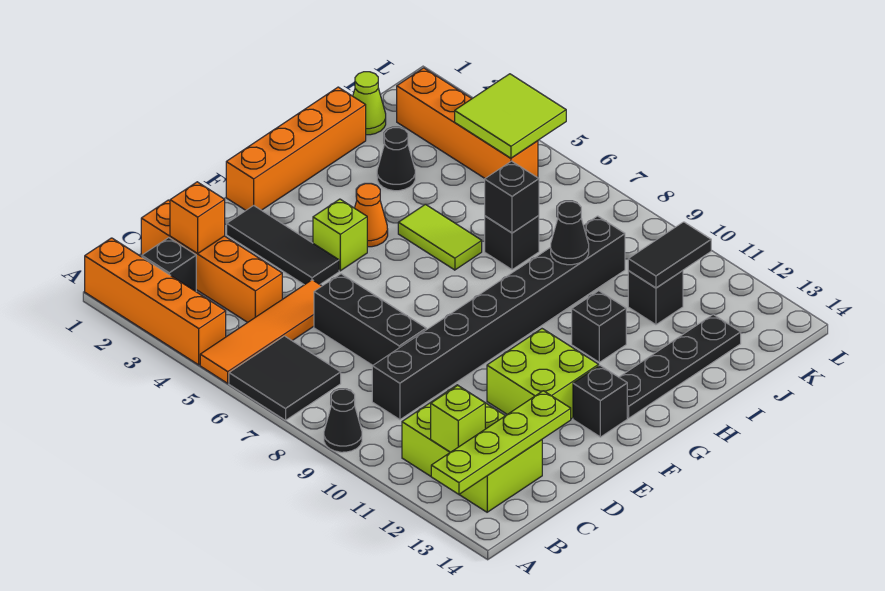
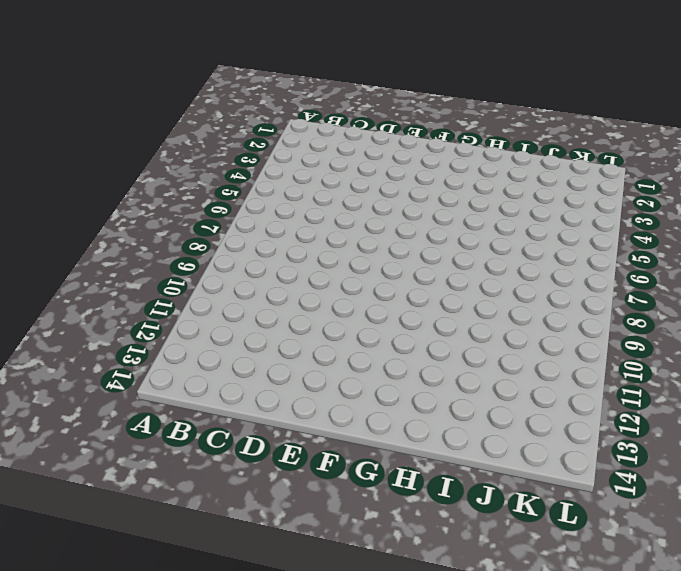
none -> orange 1x4 brick [85,238,226,365]
none -> orange 1x4 tile [200,280,322,383]
none -> black 2x2 tile [229,336,341,420]
none -> black 1x1 cone [324,389,362,452]

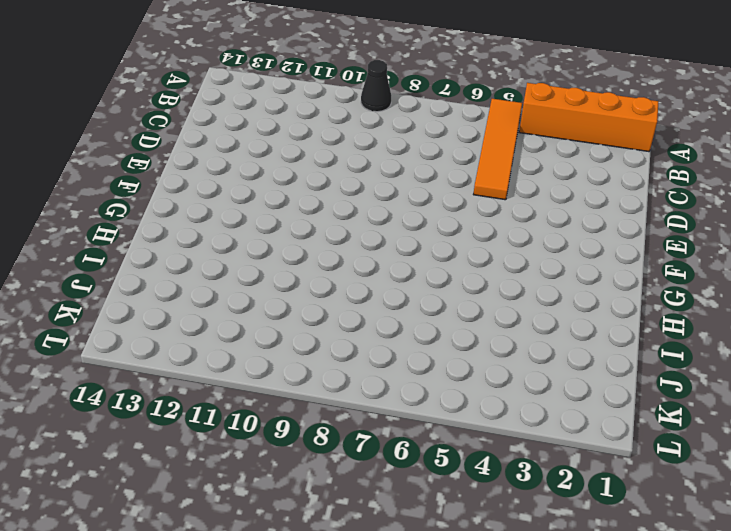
none -> black 2x2 tile [229,336,341,420]
none -> black 1x1 brick [142,238,196,291]
none -> lime 2x3 brick [402,385,542,512]
none -> orange 1x4 brick [141,200,282,322]

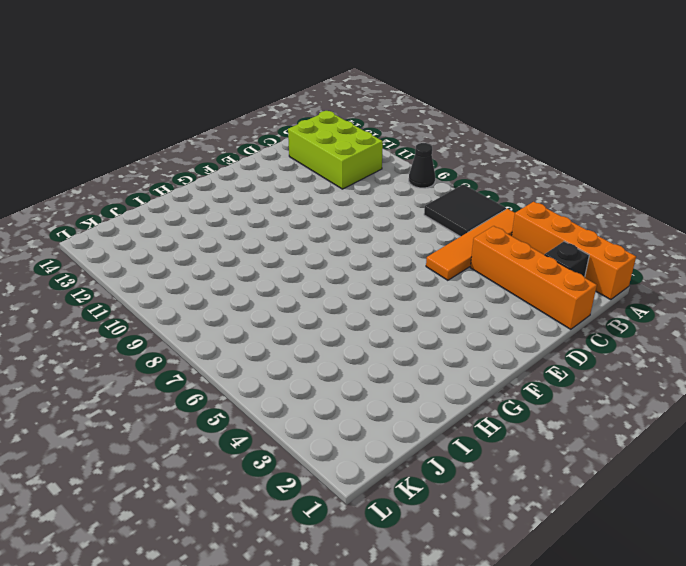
none -> black 1x8 brick [372,216,625,420]
none -> black 1x3 brick [314,274,426,365]
none -> black 1x3 tile [227,206,339,285]
none -> lime 2x2 brick [487,329,599,419]

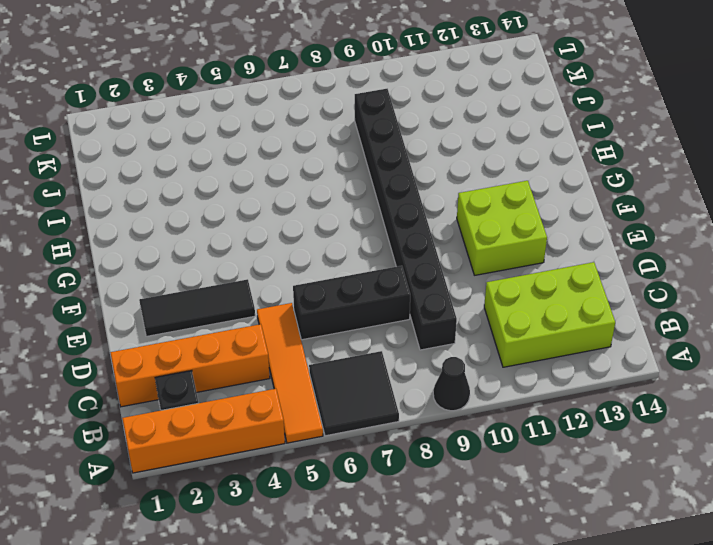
none -> orange 1x4 brick [226,87,366,210]
none -> lime 1x1 brick [313,199,367,271]
none -> black 1x1 brick [573,366,627,437]
none -> orange 1x1 cone [355,184,388,247]

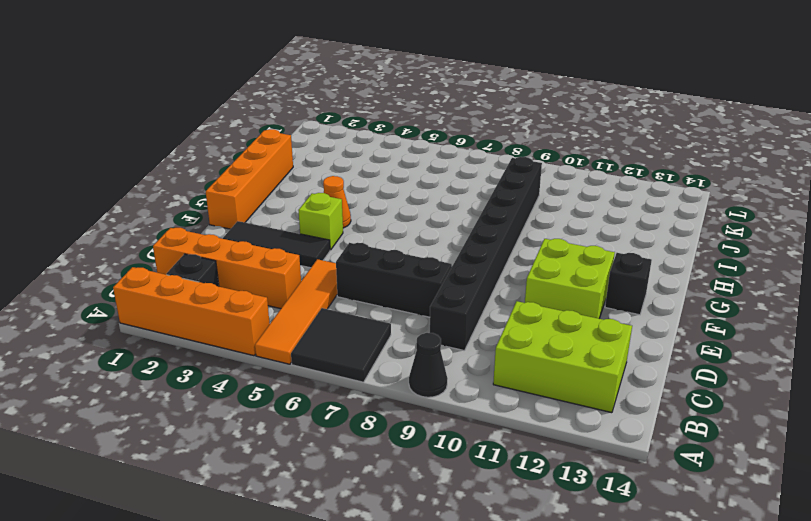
none -> black 1x4 plate [619,314,741,418]
none -> lime 1x2 tile [398,204,482,270]
none -> black 1x1 brick [572,291,626,362]
none -> black 1x1 cone [377,128,415,191]

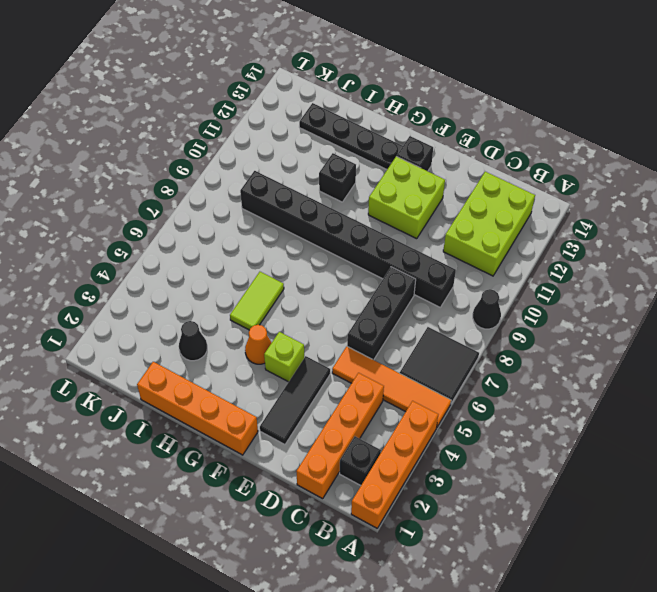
none -> black 1x1 brick [485,216,539,270]
none -> lime 1x1 cone [353,72,386,135]
none -> black 1x1 brick [628,271,683,325]
none -> orange 1x4 brick [397,68,538,178]

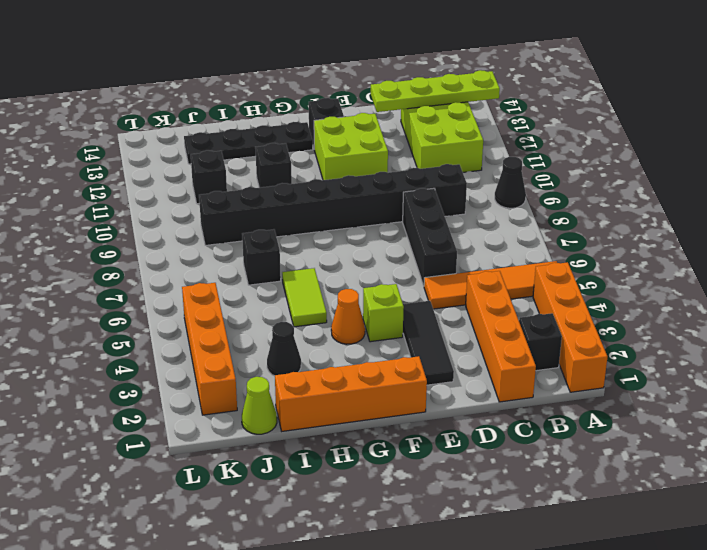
none -> black 2x2 tile [229,336,341,420]
none -> lime 1x1 brick [431,385,485,452]
none -> orange 1x1 brick [170,182,225,254]
none -> black 1x1 brick [485,161,539,233]

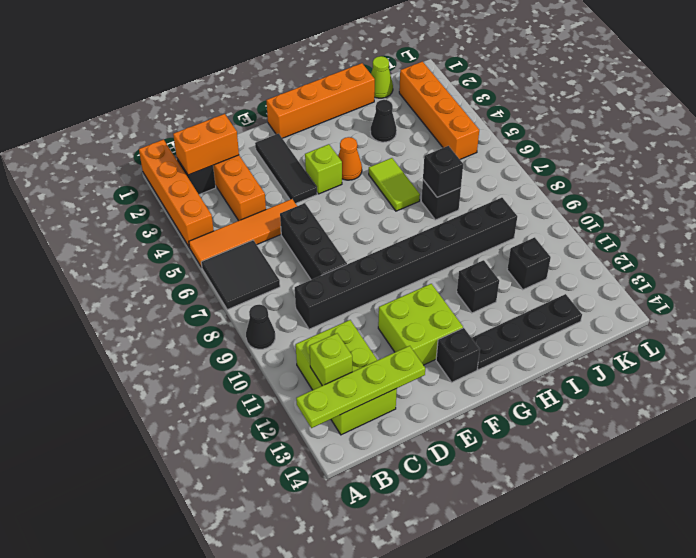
orange 1x2 brick [173,114,239,175] -> orange 1x1 brick [170,182,225,254]
none -> black 1x1 cone [551,202,589,265]
none -> black 1x2 tile [628,222,711,288]
none -> lime 2x2 tile [455,74,566,158]

